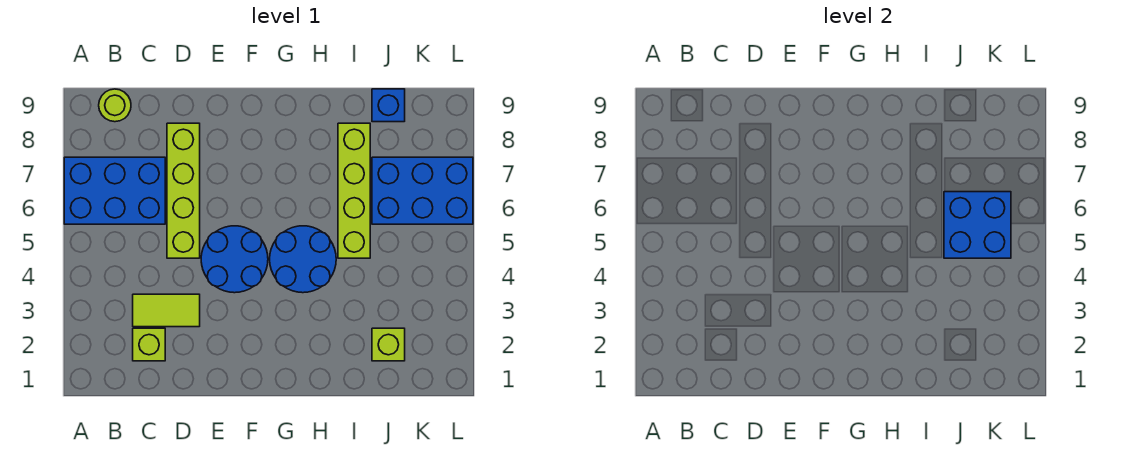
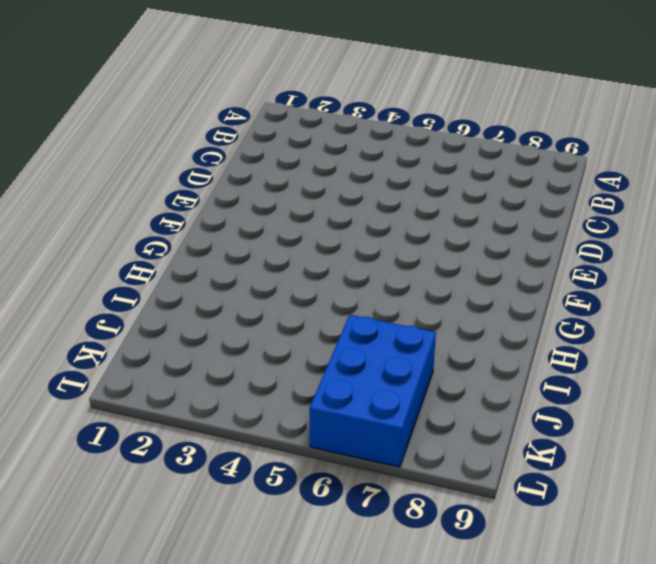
none -> blue 2x3 brick [64,157,165,224]
none -> lime 1x1 round brick [99,89,131,122]
none -> lime 1x1 brick [133,328,165,361]

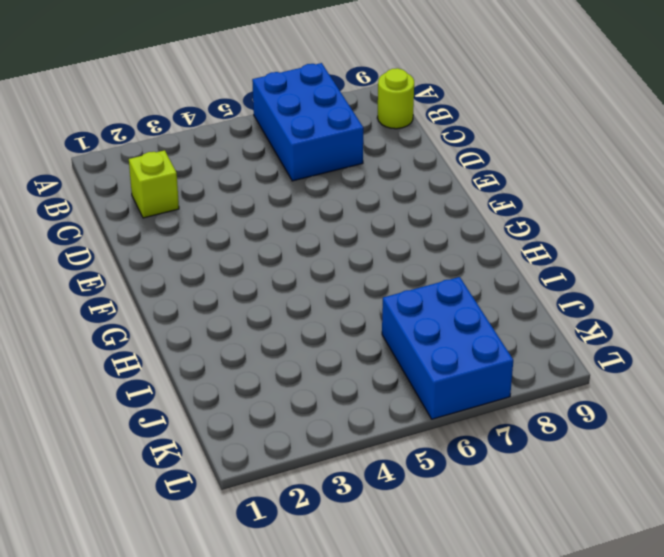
none -> lime 1x2 tile [133,294,200,327]
none -> lime 1x4 brick [167,123,200,258]
none -> blue 2x2 round brick [201,226,268,293]

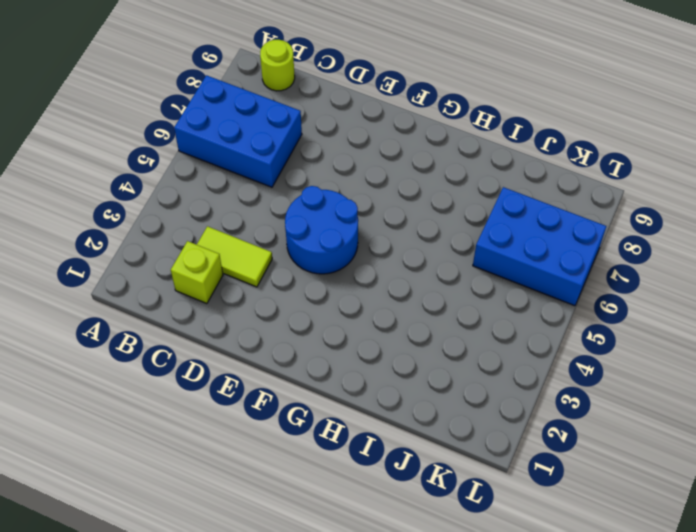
none -> lime 1x4 brick [167,123,200,258]
none -> blue 2x2 round brick [270,226,336,293]
none -> lime 1x4 brick [338,123,370,258]

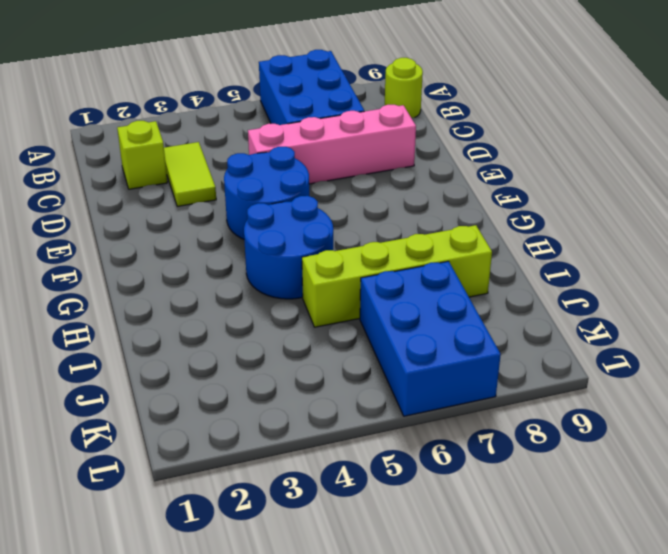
pink 1x4 brick [248,105,416,184] -> lime 1x4 brick [167,123,200,258]
none -> lime 1x1 brick [372,328,405,361]
none -> blue 1x1 brick [372,89,405,122]
none -> blue 2x2 brick [944,192,1011,258]

